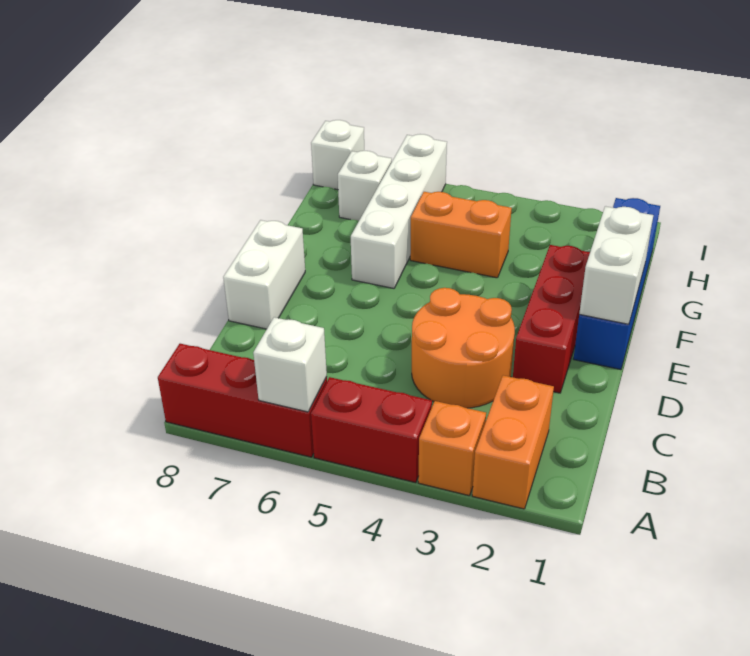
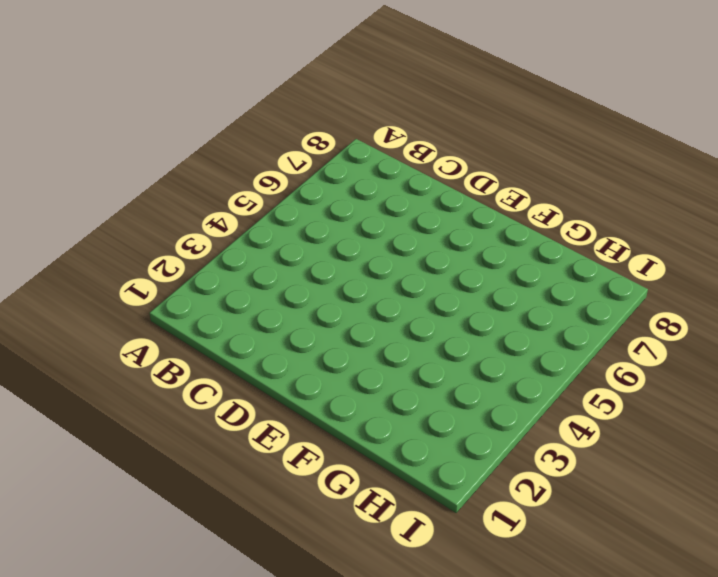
none -> orange 1x2 brick [472,375,554,509]
none -> orange 1x1 brick [418,401,486,496]
none -> red 1x2 brick [311,377,432,483]

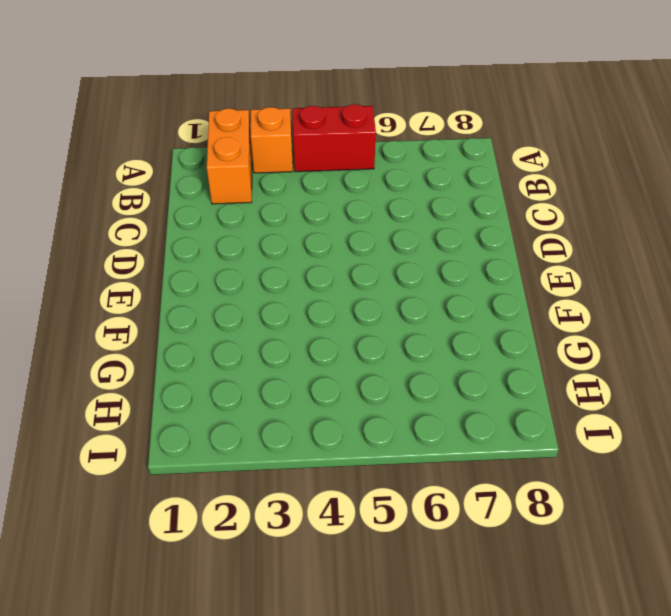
none -> red 1x3 brick [158,344,327,457]
none -> orange 2x2 round brick [412,288,515,408]
none -> red 1x3 brick [513,245,590,393]

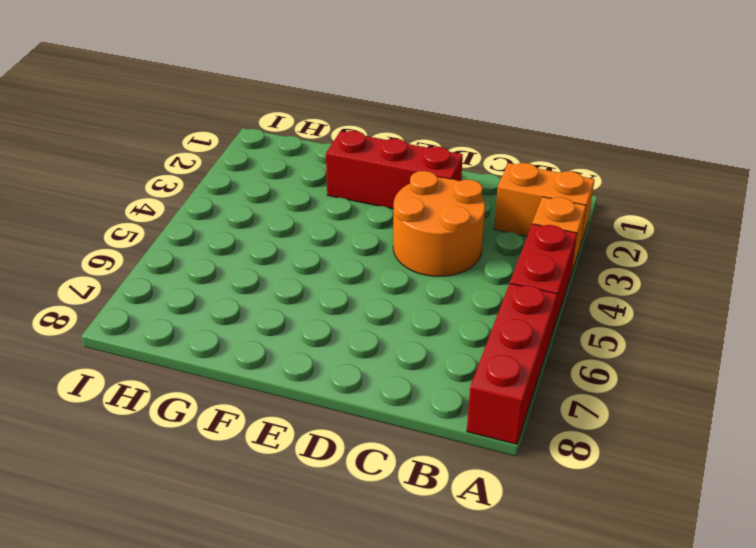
none -> white 1x2 brick [223,220,305,329]
none -> blue 1x4 brick [573,198,660,370]
none -> white 1x4 brick [351,134,447,288]

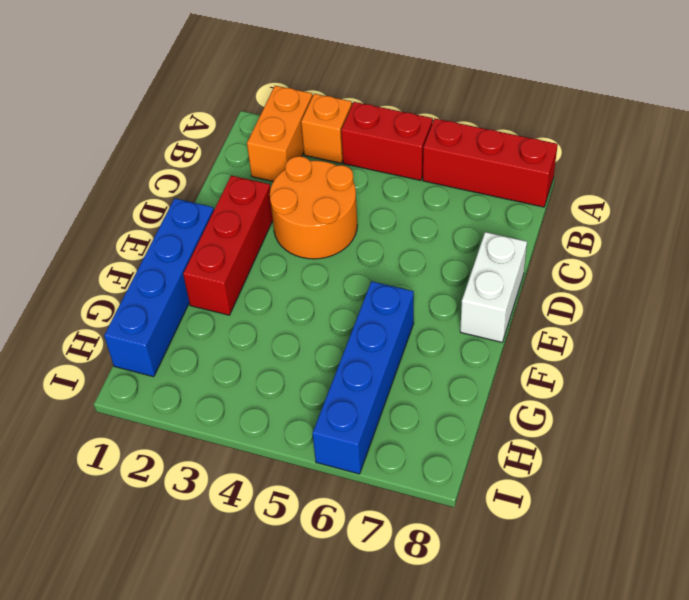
blue 1x4 brick [313,281,414,474] -> white 1x4 brick [351,134,447,288]
none -> orange 1x2 brick [410,192,512,278]
none -> white 1x1 brick [338,151,392,221]
none -> white 1x1 brick [311,120,364,190]

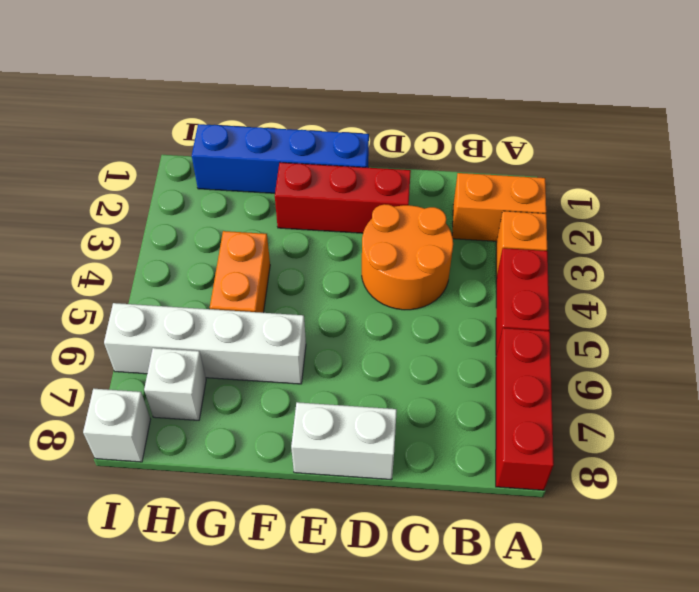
none -> white 1x1 brick [253,317,327,412]
none -> white 1x2 brick [579,206,653,324]

